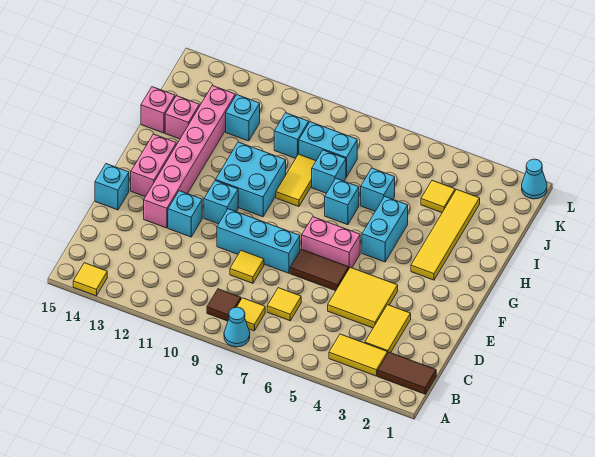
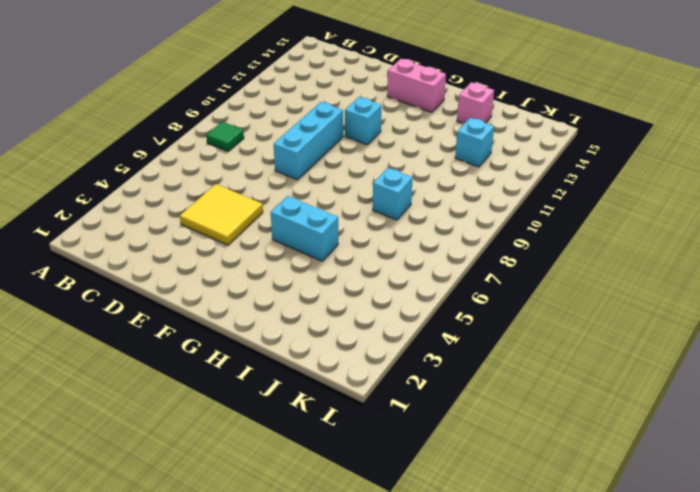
green 1x1 tile [206,121,244,152] -> yellow 1x1 tile [237,298,265,331]
none -> cyan 1x1 cone [224,307,250,347]
none -> yellow 1x1 tile [73,263,107,296]
none -> brown 1x2 tile [378,352,436,394]
none -> yellow 1x2 tile [329,334,388,376]

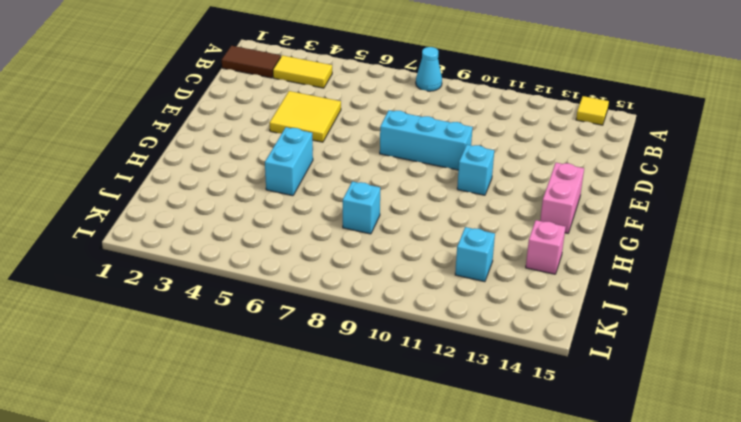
none -> yellow 1x1 tile [237,298,265,331]
none -> brown 1x1 tile [207,289,241,321]
none -> yellow 1x2 tile [365,305,411,353]
none -> yellow 1x1 tile [267,288,301,321]

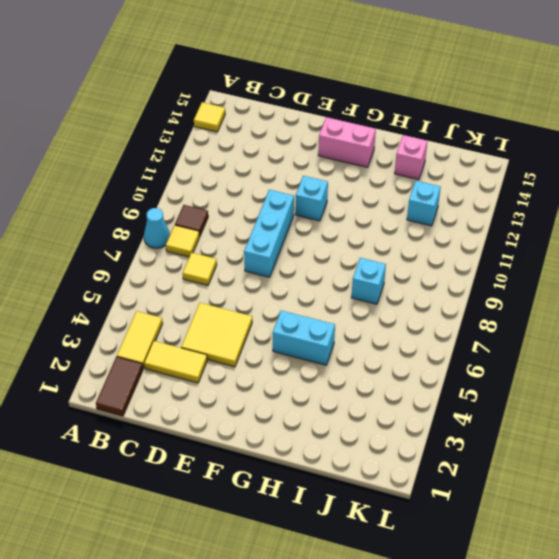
none -> yellow 1x1 tile [230,251,264,283]
none -> brown 1x2 tile [290,249,349,291]
none -> cyan 1x1 brick [168,191,202,237]
none -> pink 1x6 brick [144,86,235,228]

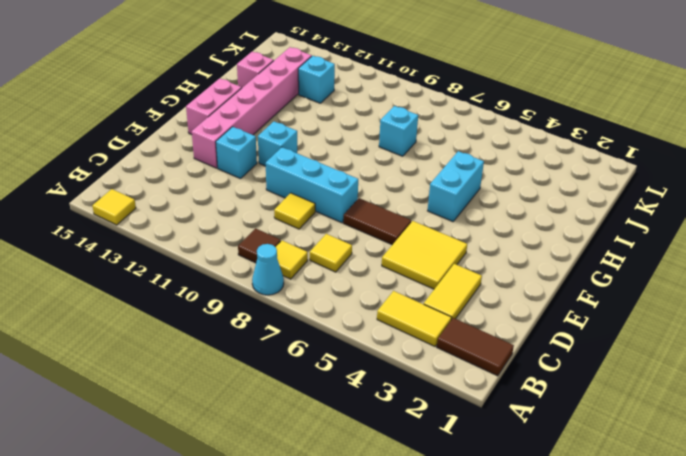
none -> cyan 1x1 brick [95,164,129,210]
none -> pink 1x2 brick [302,217,360,268]
none -> yellow 1x4 tile [411,189,480,280]
none -> cyan 2x2 brick [216,142,286,217]

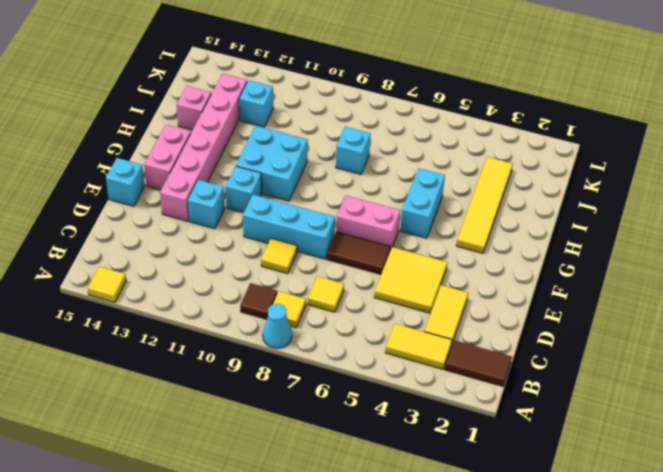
none -> cyan 1x1 brick [325,178,359,225]
none -> yellow 1x2 tile [276,154,316,207]
none -> cyan 1x1 brick [361,168,395,211]
none -> pink 1x1 brick [141,87,175,133]

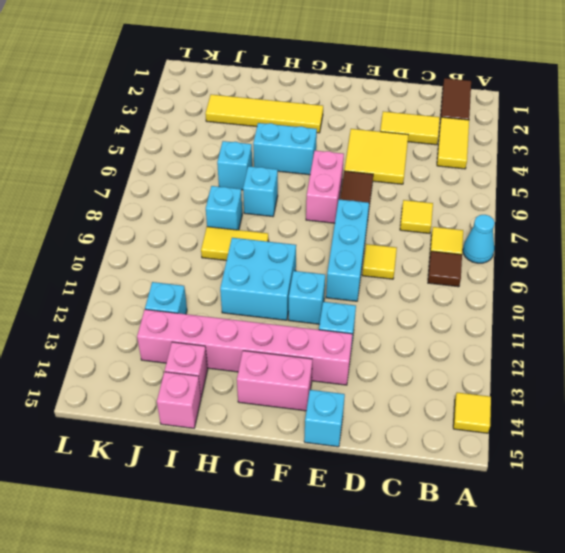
none -> yellow 1x1 tile [421,180,455,213]
none -> cyan 1x2 brick [299,122,357,177]
none -> cyan 1x1 brick [274,113,309,158]
none -> cyan 1x1 cone [522,159,547,199]

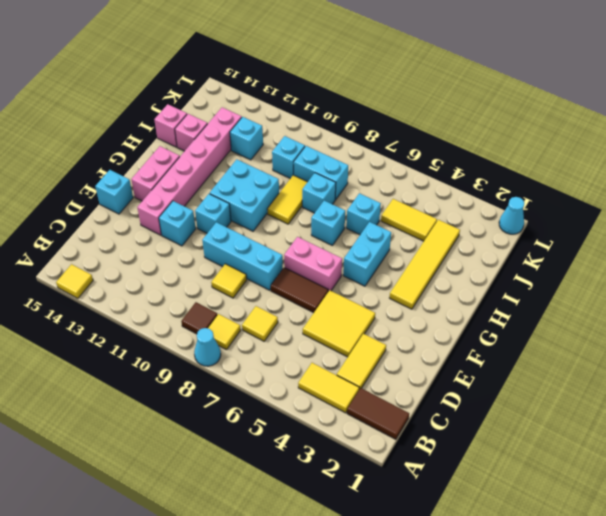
yellow 1x2 tile [381,199,437,241] -> yellow 1x1 tile [421,180,455,213]

